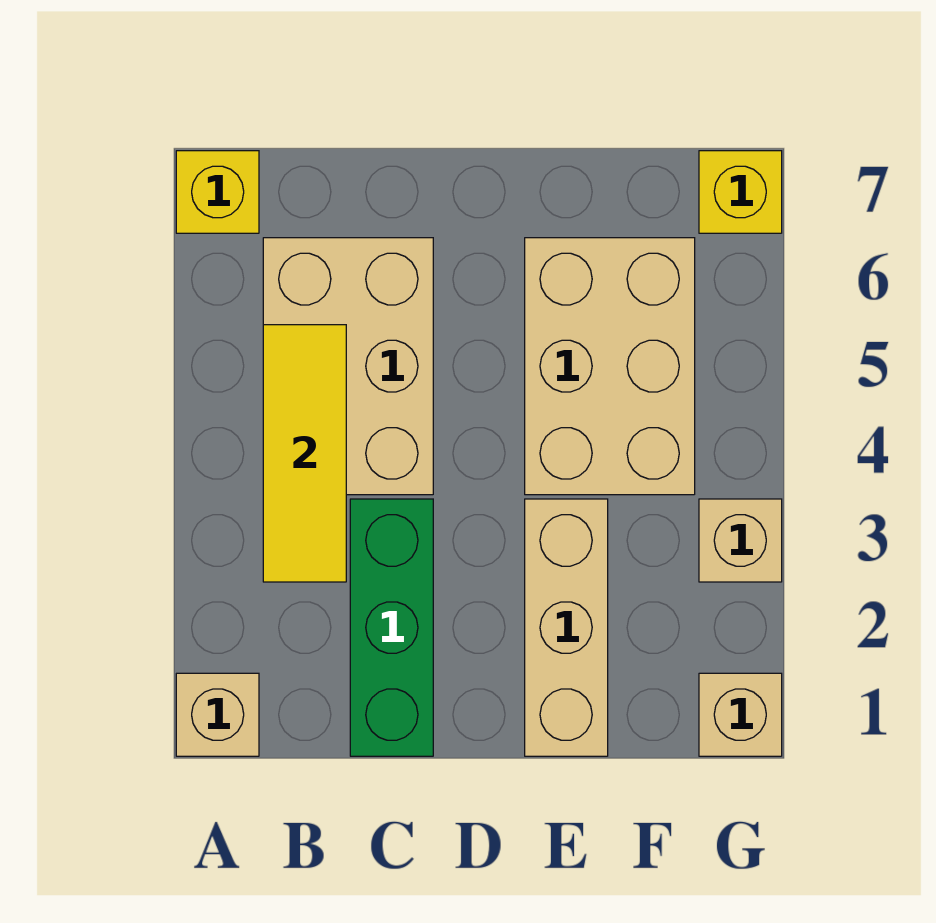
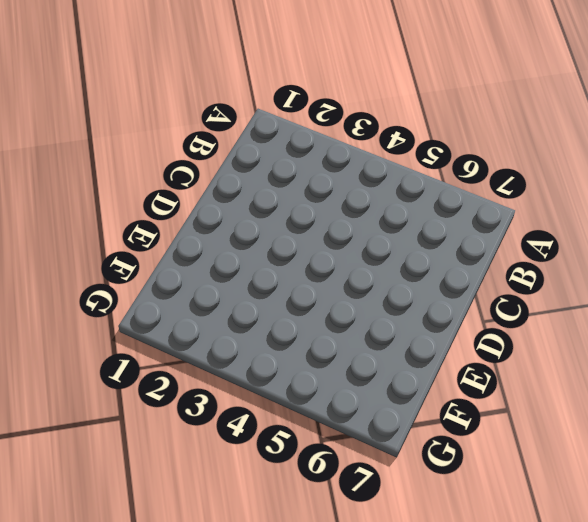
none -> tan 1x1 brick [176,673,259,756]
none -> yellow 1x1 brick [176,151,259,233]

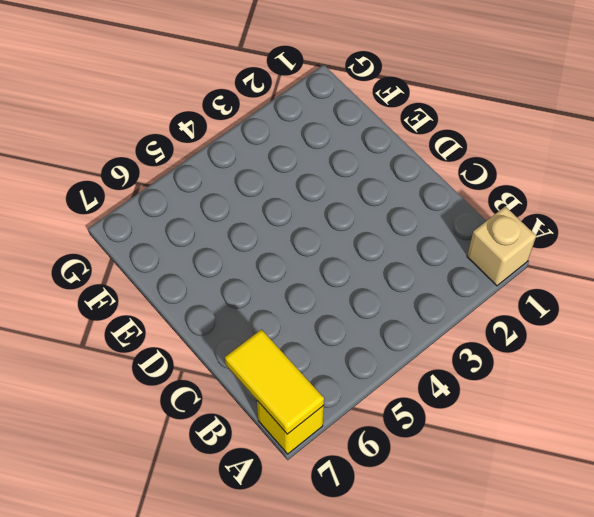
yellow 1x2 tile [225,329,324,434] -> none
none -> tan 2x3 brick [263,238,433,495]
none -> green 1x3 brick [350,499,433,756]

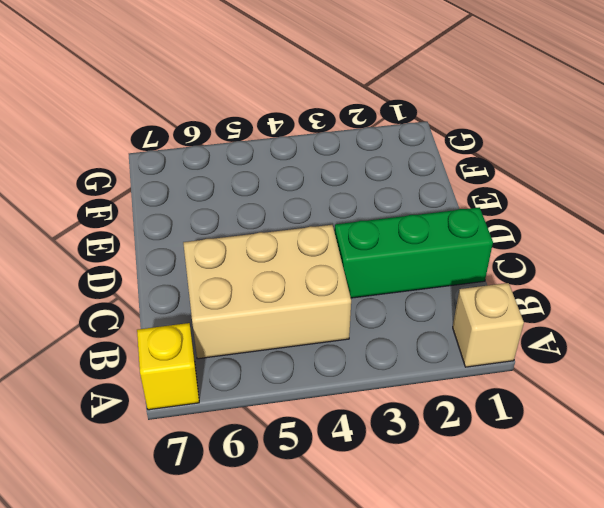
none -> tan 1x3 brick [525,499,608,756]
none -> tan 2x3 brick [525,238,695,495]

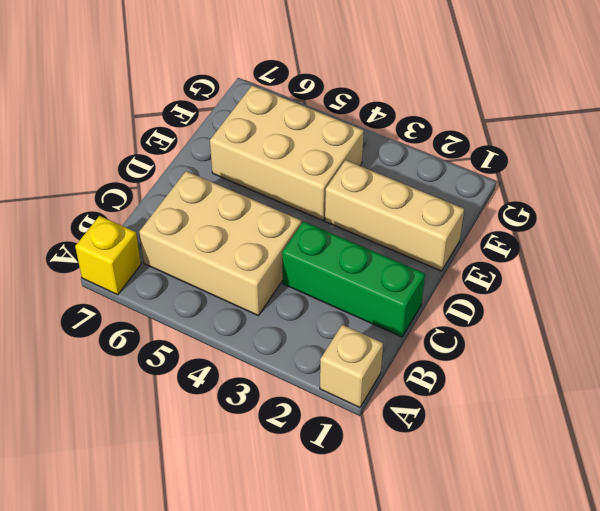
none -> tan 1x1 brick [699,673,782,756]
none -> tan 1x1 brick [699,499,782,582]

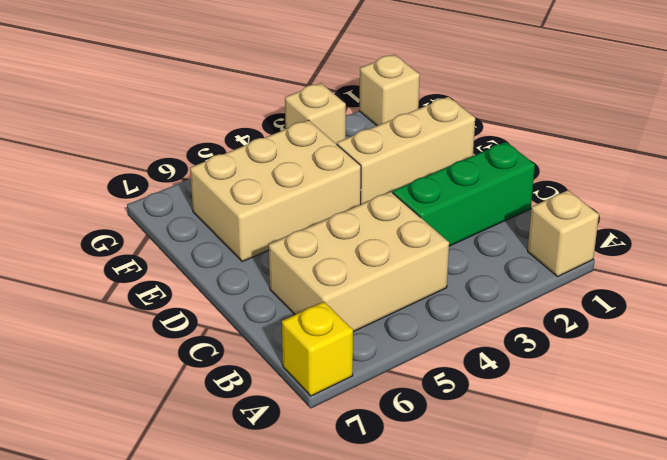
none -> yellow 1x1 brick [699,151,782,233]
none -> yellow 1x3 tile [263,325,346,582]

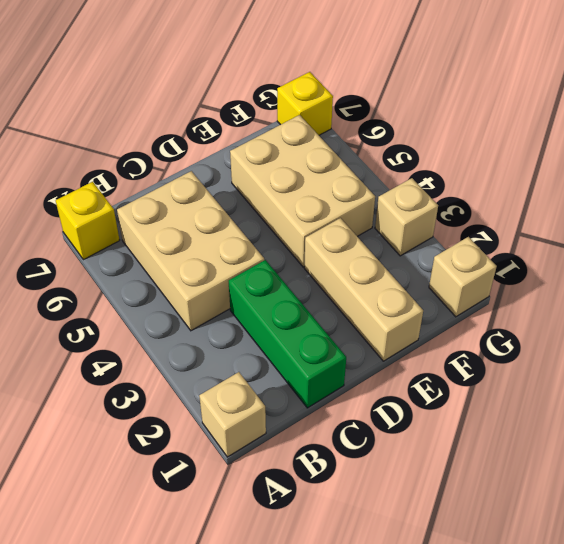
none -> yellow 1x3 tile [263,325,346,582]

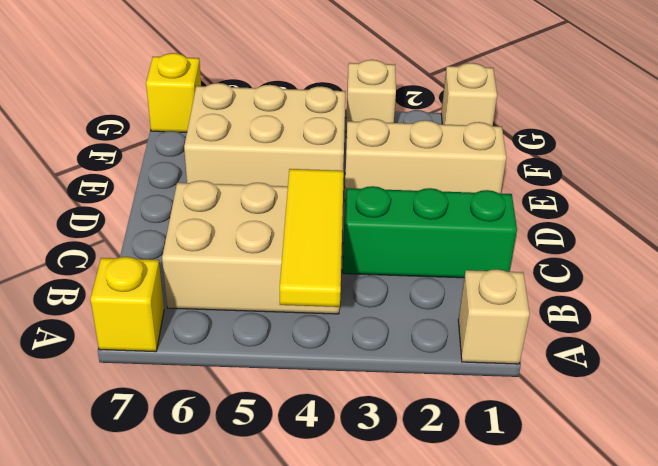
yellow 1x3 tile [280,169,344,307] -> yellow 1x3 tile turned to [263,325,346,582]

